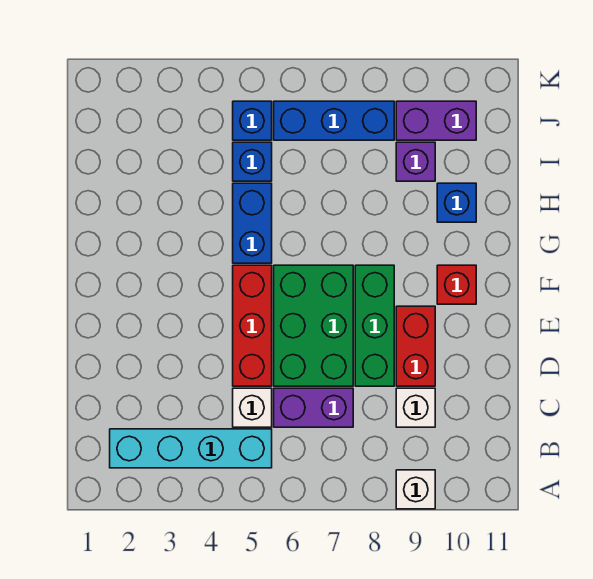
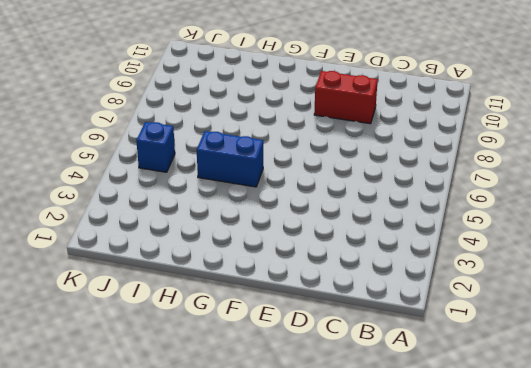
none -> white 1x1 brick [396,470,435,509]
none -> cyan 1x4 brick [110,429,272,468]
none -> white 1x1 brick [233,388,272,427]

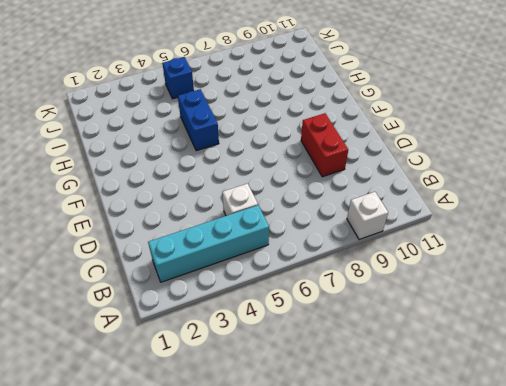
none -> purple 1x2 brick [274,388,353,427]
none -> white 1x1 brick [396,388,435,427]
none -> red 1x3 brick [233,265,272,386]

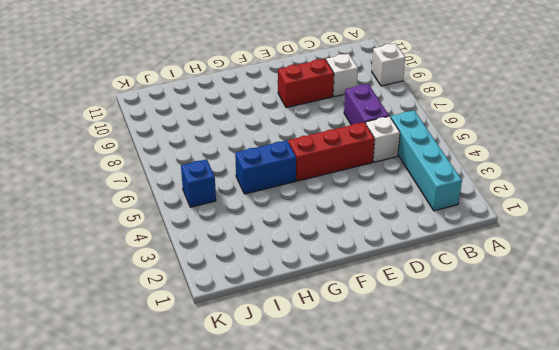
none -> green 2x3 brick [274,265,353,386]
none -> green 1x3 brick [355,265,394,386]
none -> red 1x1 brick [437,265,476,304]

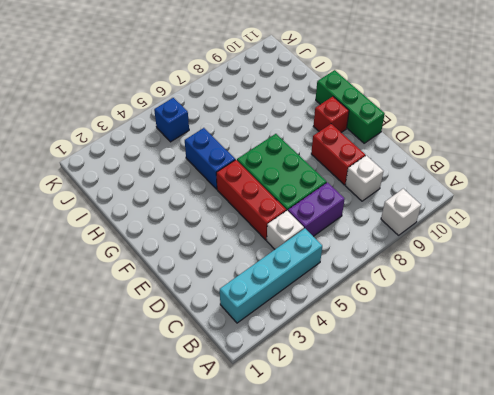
green 1x3 brick [316,70,385,143] -> green 1x3 brick moved to [355,265,394,386]
none -> blue 1x1 brick [437,183,476,222]
none -> blue 1x1 brick [233,142,272,181]
none -> purple 1x1 brick [396,142,435,181]

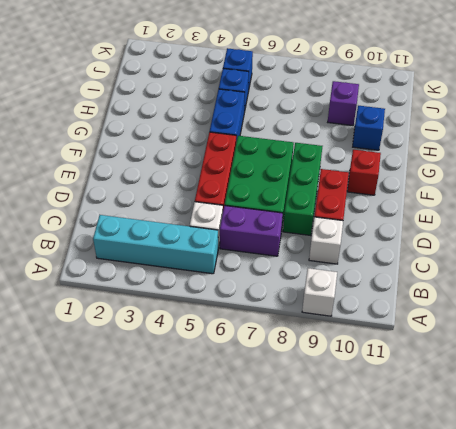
none -> blue 1x3 brick [274,101,394,140]
none -> purple 1x2 brick [396,101,476,140]

